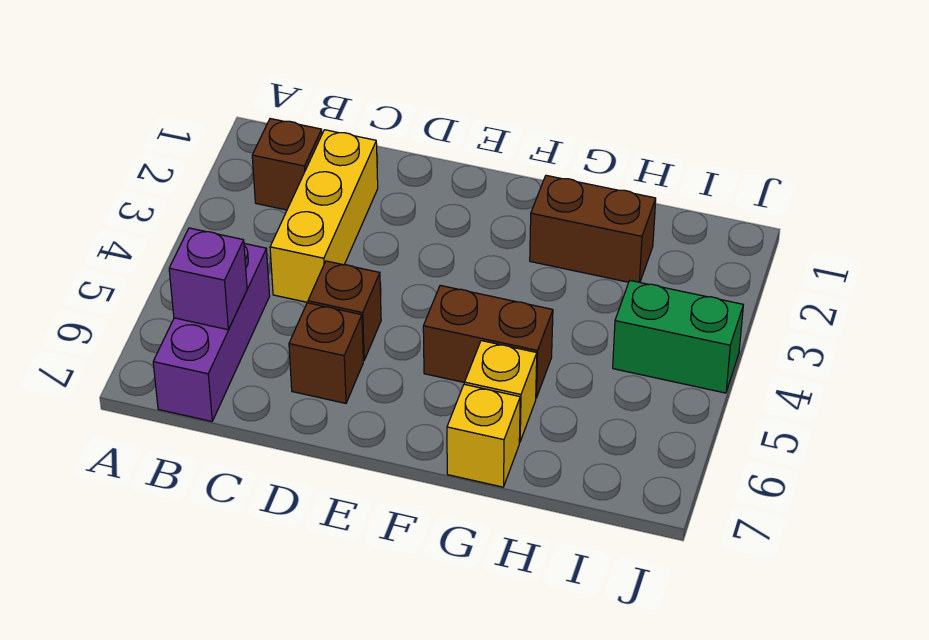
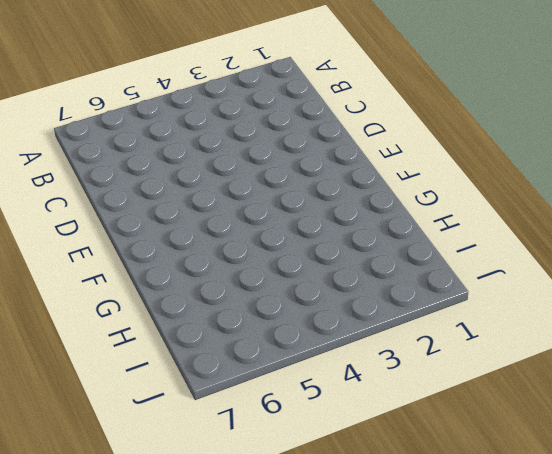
none -> brown 1x1 brick [252,119,322,210]
none -> purple 1x3 brick [153,244,270,421]

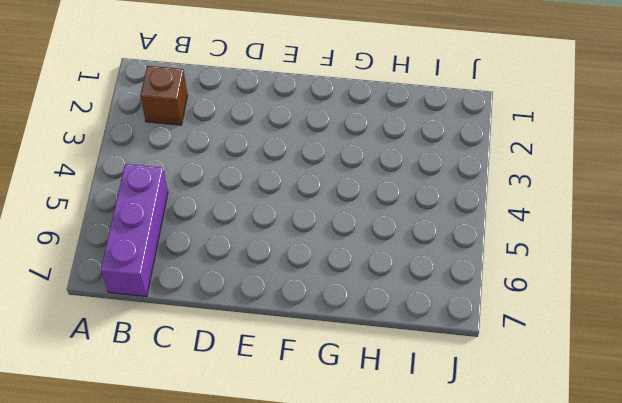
none -> yellow 1x3 brick [270,130,378,302]
none -> brown 1x1 brick [308,261,381,360]

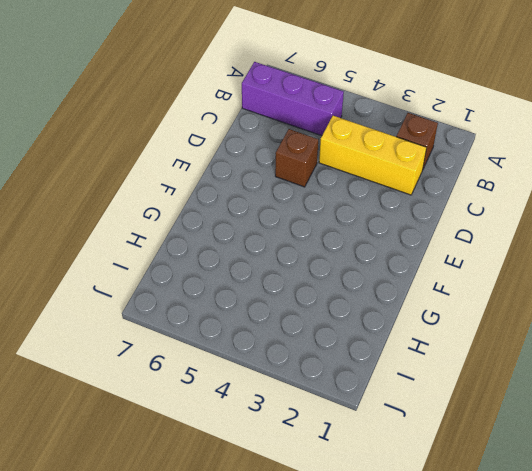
none -> brown 1x1 brick [289,303,363,403]
none -> brown 1x2 brick [423,285,553,398]

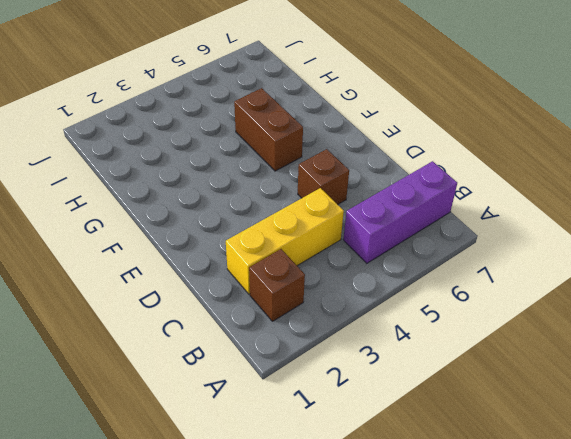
none -> brown 1x1 brick [289,303,363,403]
none -> brown 1x2 brick [530,175,656,282]

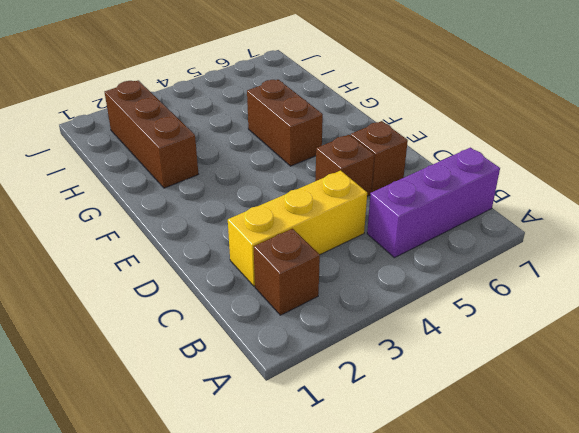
brown 1x3 brick [105,80,198,188] -> brown 1x2 brick [530,175,656,282]
none -> yellow 1x1 brick [465,341,537,442]
none -> yellow 1x1 brick [447,384,520,487]

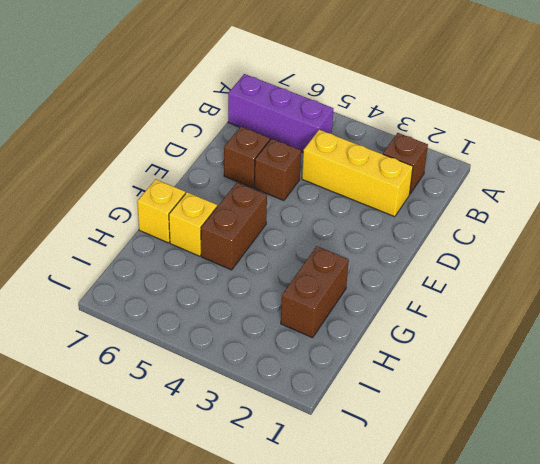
none -> green 1x2 brick [613,281,743,393]
none -> purple 1x1 brick [169,228,247,330]

